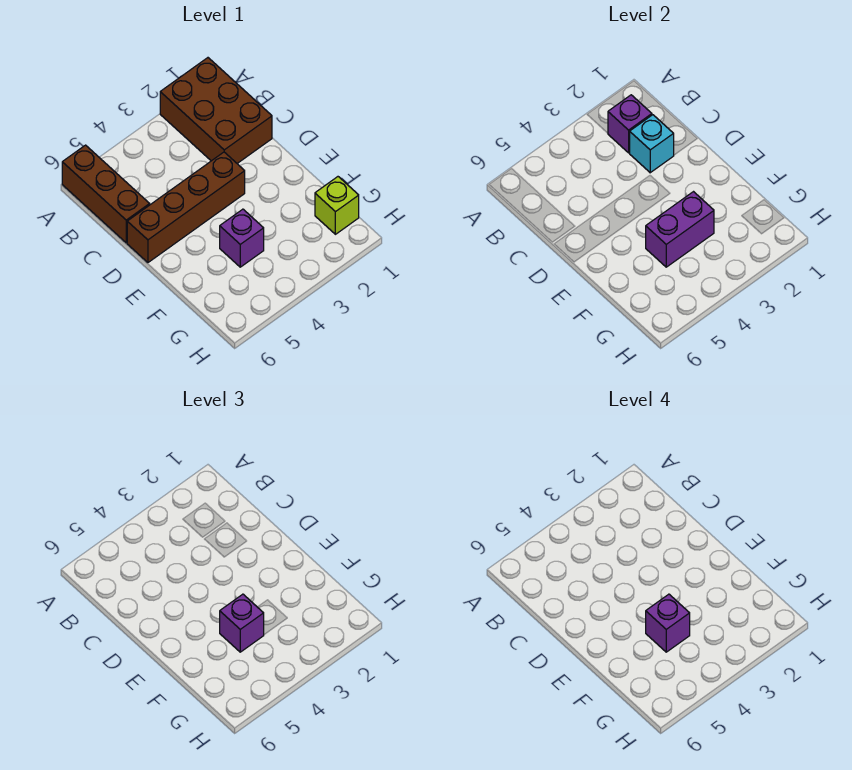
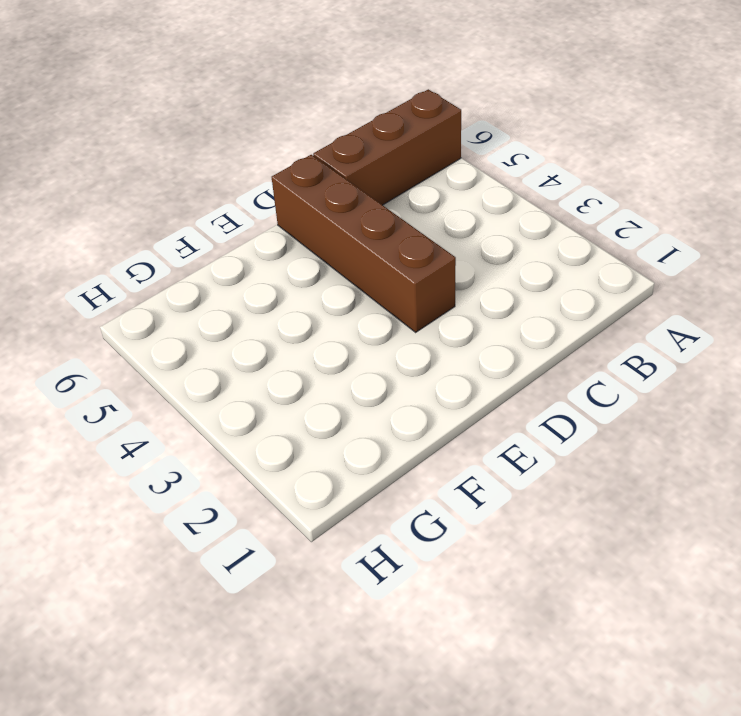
none -> brown 2x3 brick [160,58,272,163]
none -> purple 1x1 brick [220,209,264,267]

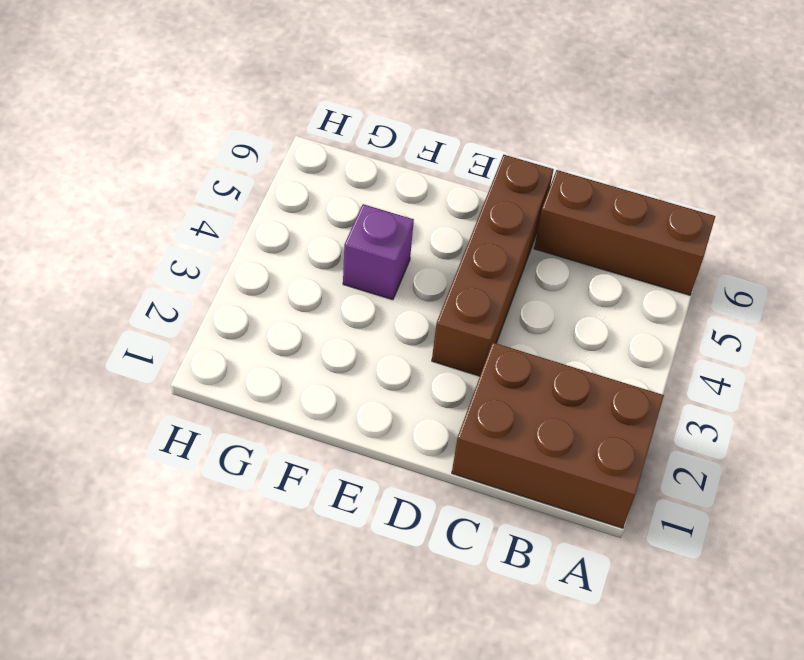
none -> lime 1x1 brick [315,177,359,234]
none -> purple 1x1 brick [608,95,652,153]

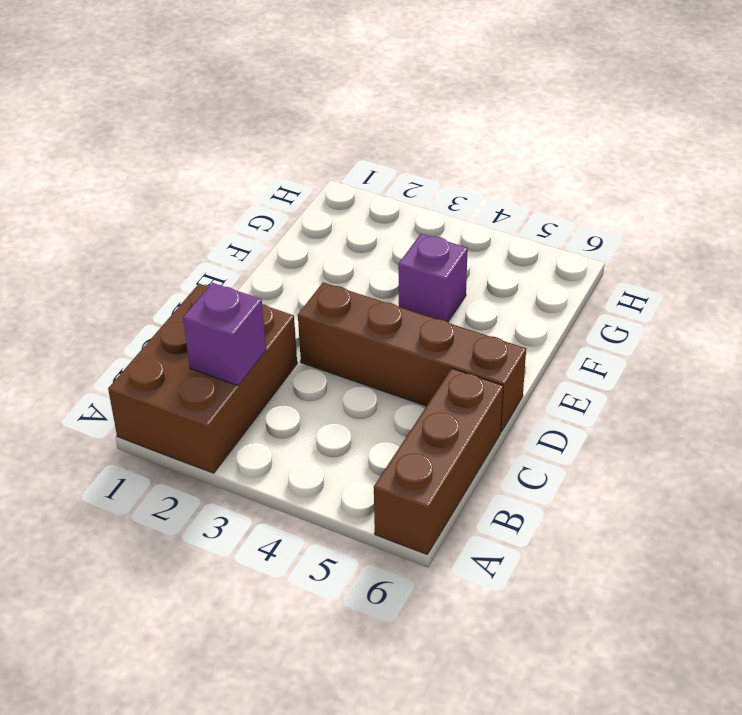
none -> lime 1x1 brick [315,177,359,234]
none -> cyan 1x1 brick [630,115,674,173]

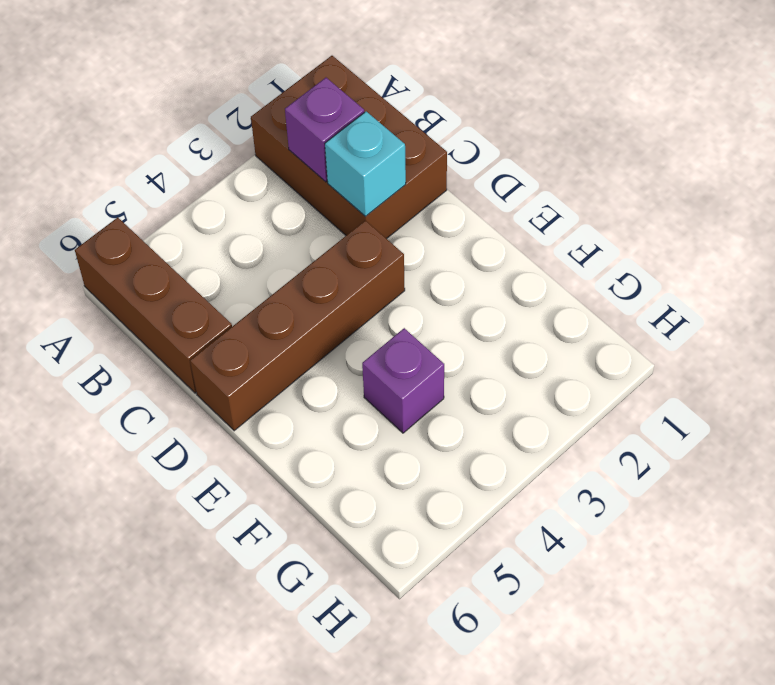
none -> lime 1x1 brick [315,177,359,234]
none -> purple 1x2 brick [646,192,714,267]

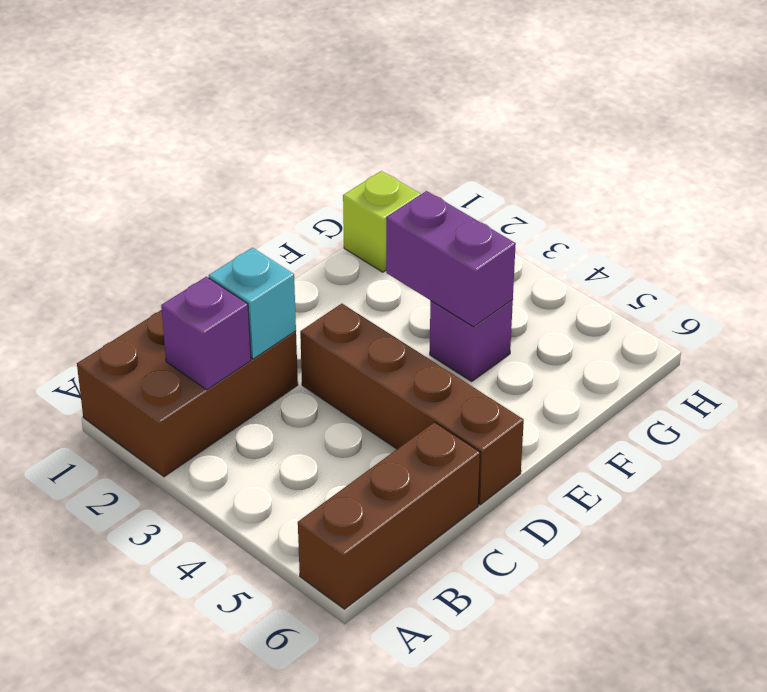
none -> purple 1x1 brick [220,594,264,652]
none -> purple 1x1 brick [646,594,690,652]

